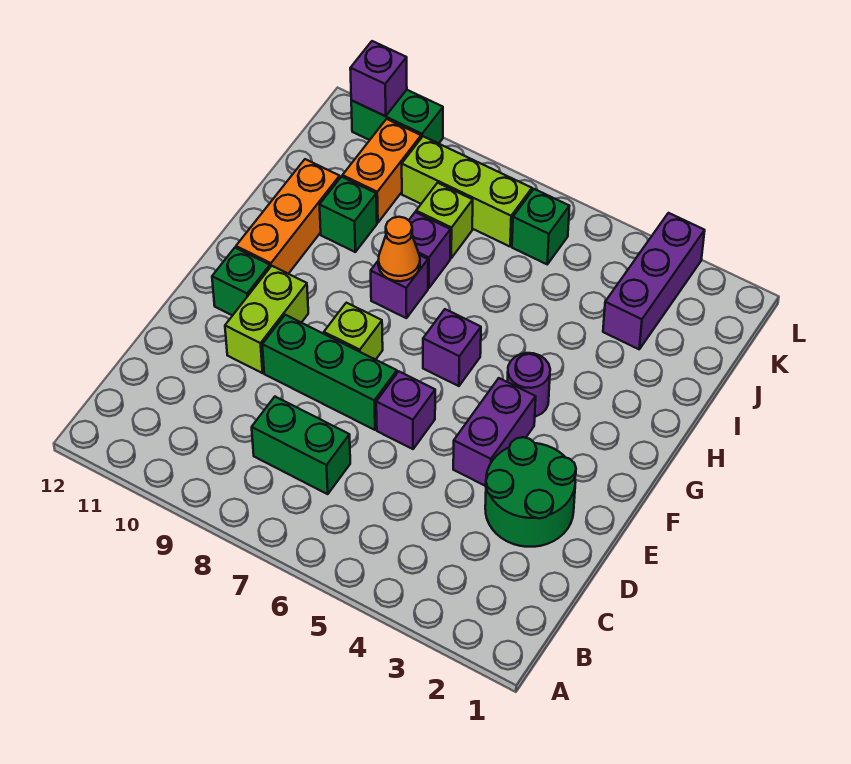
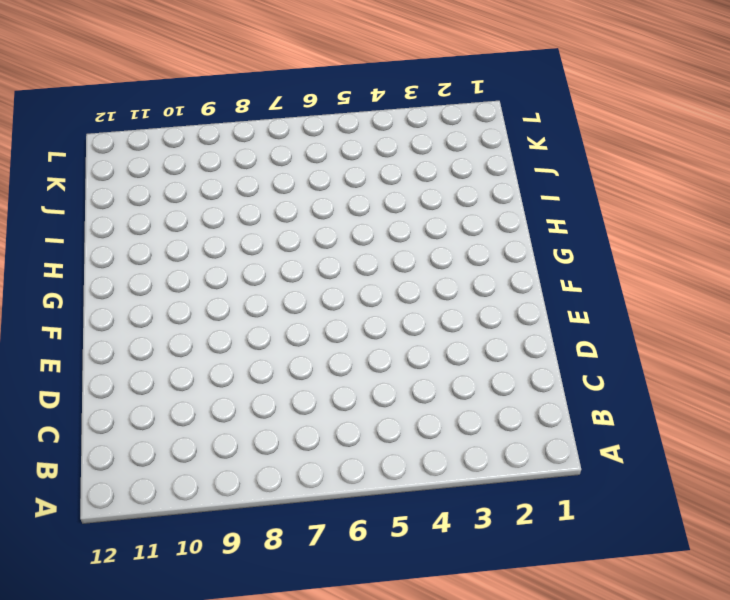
none -> green 1x2 brick [252,397,350,494]
none -> green 2x2 round brick [485,437,576,547]
none -> purple 1x2 brick [453,378,536,486]

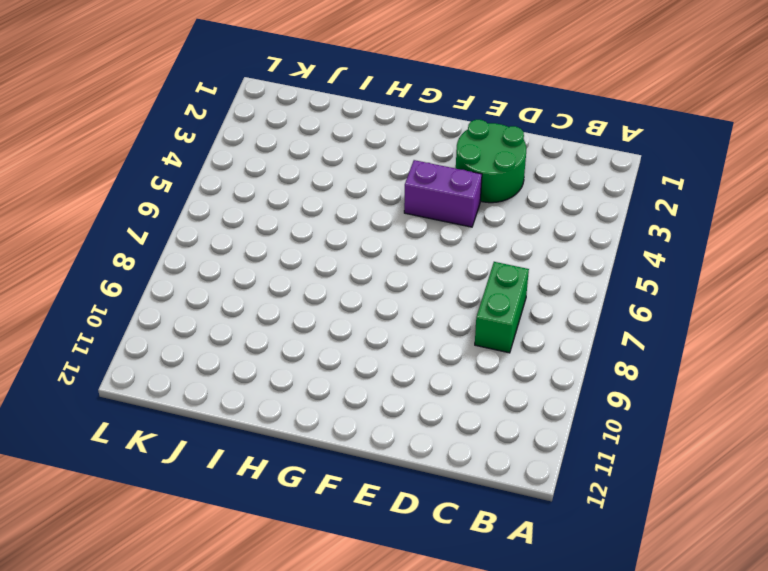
none -> purple 1x1 brick [376,372,435,449]
none -> green 1x3 brick [262,315,397,430]
none -> lime 1x2 brick [225,266,308,373]

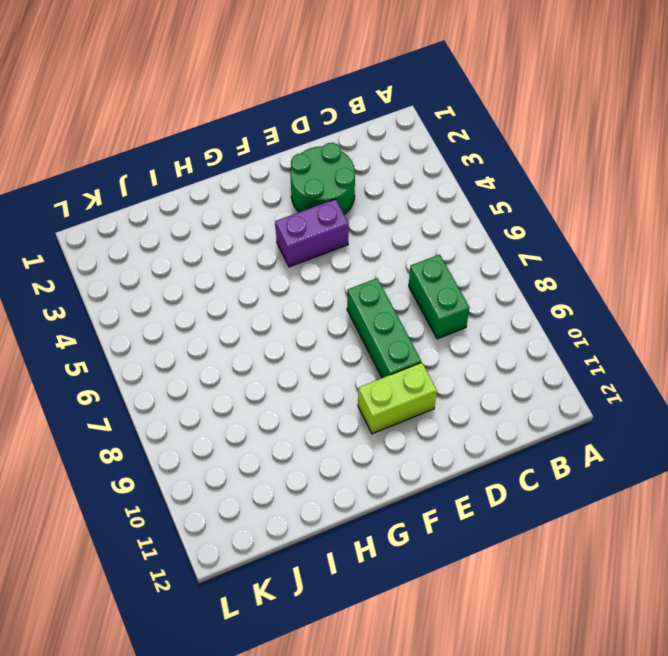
none -> purple 1x1 brick [376,372,435,449]
none -> lime 1x1 brick [324,303,383,360]
none -> green 1x1 brick [212,248,270,316]

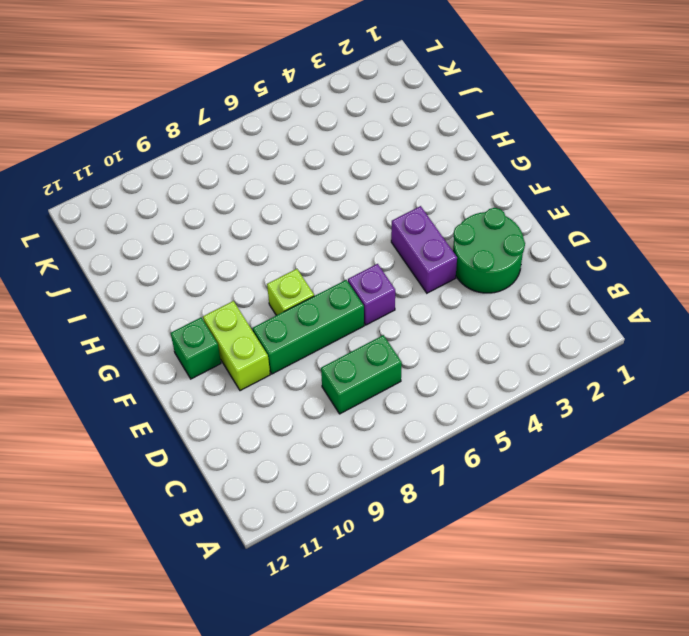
none -> purple 1x1 round brick [507,353,550,417]
none -> purple 1x1 brick [423,309,481,386]
none -> orange 1x3 brick [236,159,340,274]

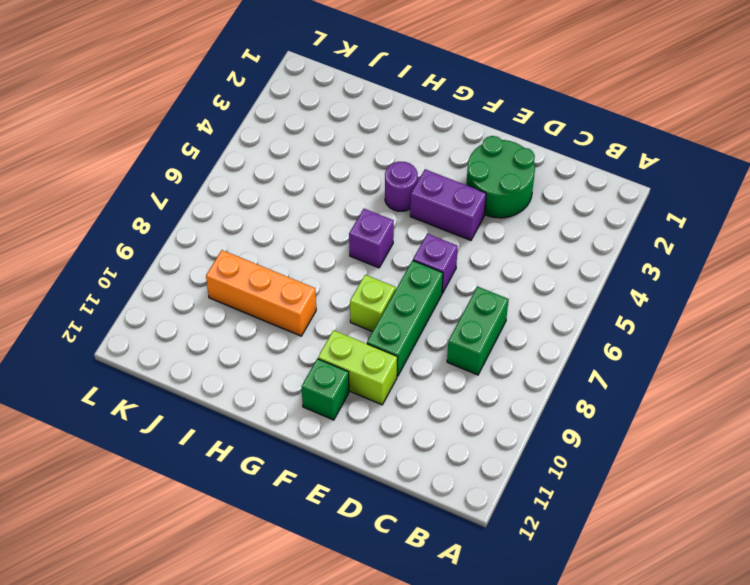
orange 1x3 brick [206,250,316,336] -> orange 1x3 brick moved to [236,159,340,274]
none -> purple 1x1 brick [371,255,428,318]
none -> purple 1x1 brick [409,212,451,288]
none -> green 1x1 brick [320,177,377,252]

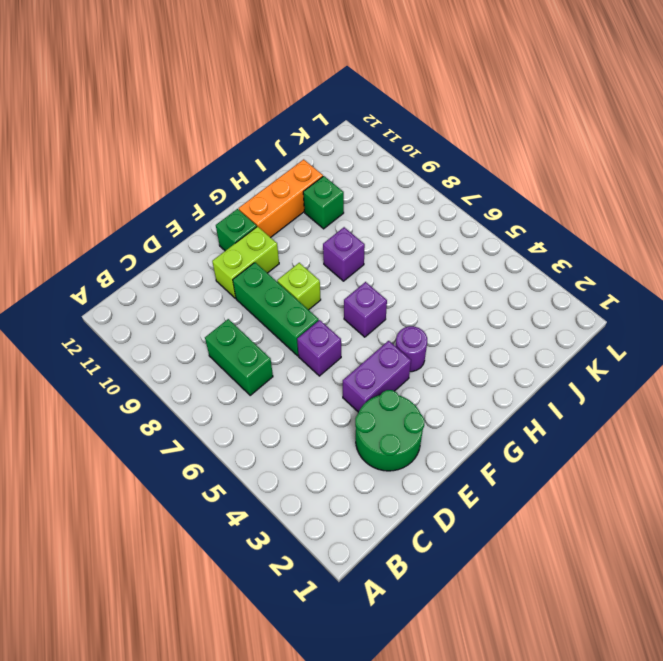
none -> purple 1x1 brick [409,212,451,288]
none -> purple 1x3 brick [603,213,705,349]
none -> lime 1x1 brick [416,183,473,258]

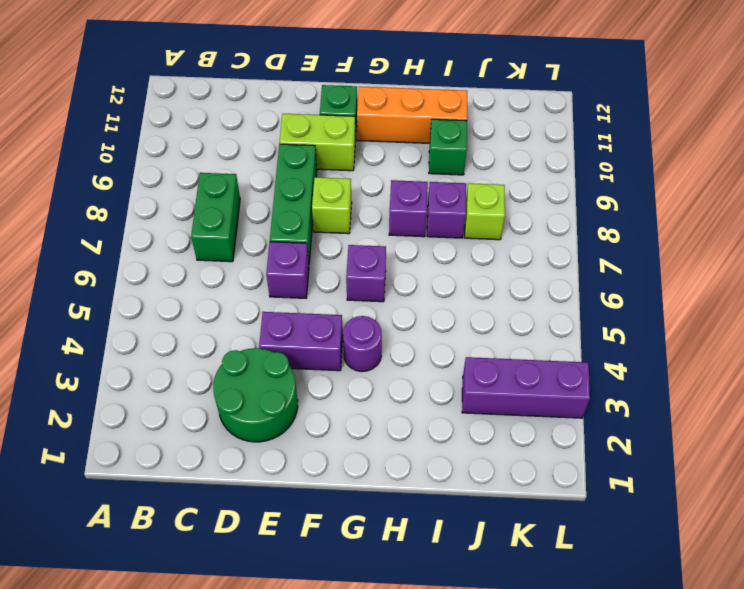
none -> orange 1x2 brick [342,119,421,223]
none -> green 1x1 brick [512,189,569,264]
none -> lime 1x3 brick [402,136,532,246]

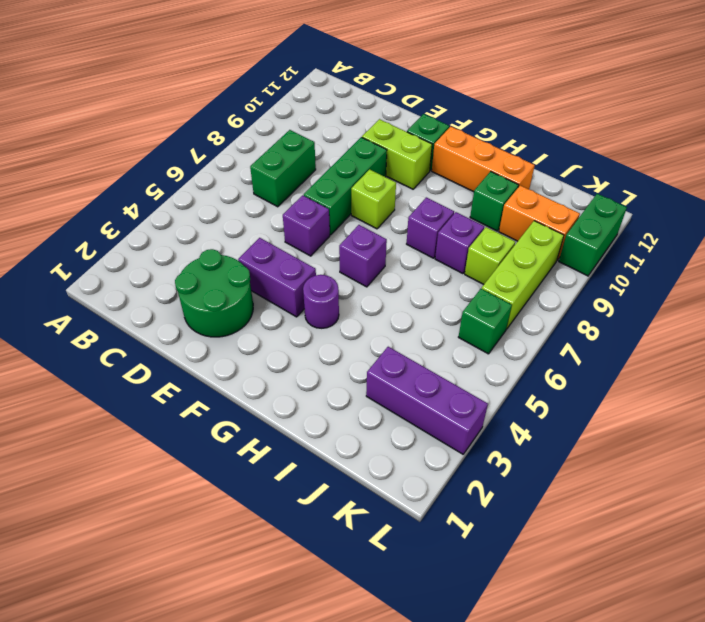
none -> orange 1x1 cone [378,217,420,281]
none -> purple 1x1 brick [350,41,407,116]

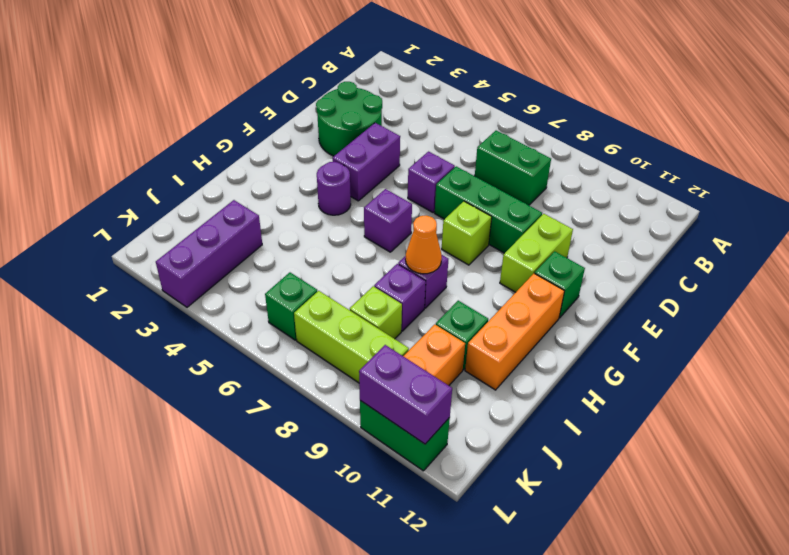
purple 1x2 brick [359,345,452,444] -> purple 1x1 brick [350,41,407,116]

